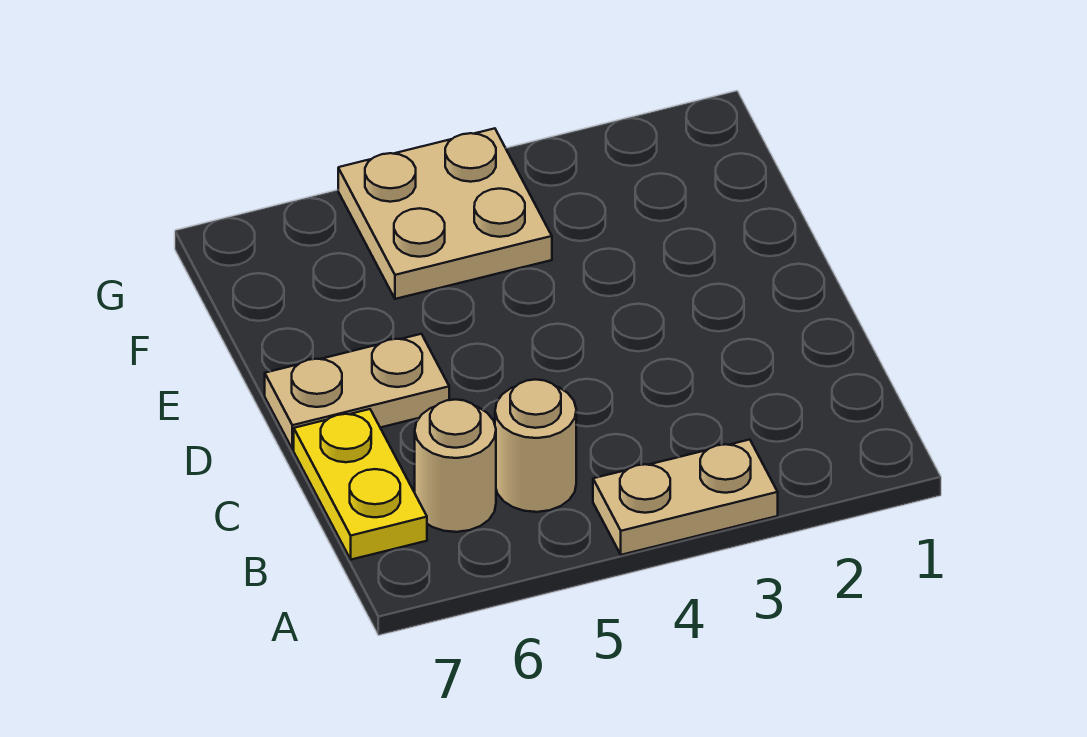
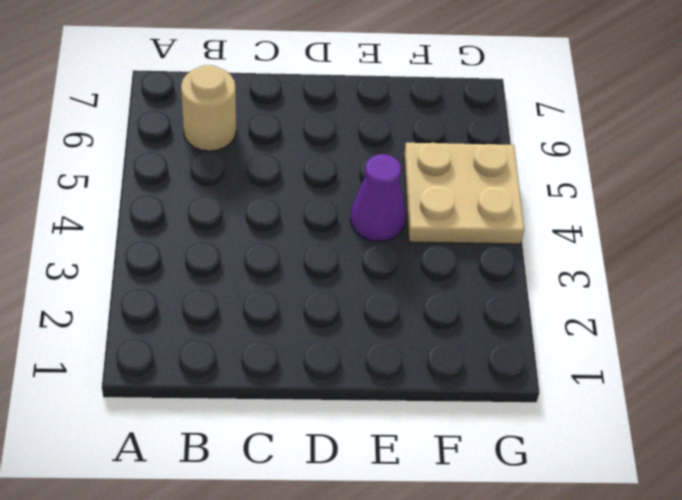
purple 1x1 cone [351,154,406,242] -> none
none -> tan 1x2 plate [593,440,778,555]
none -> tan 1x1 round brick [495,380,576,512]

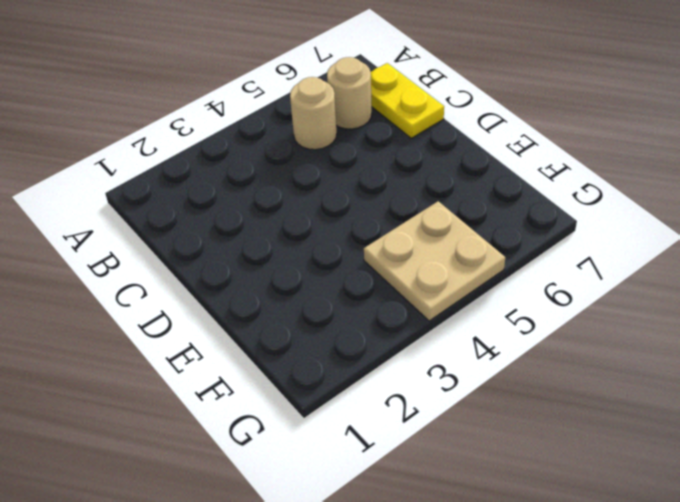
none -> tan 1x2 plate [593,440,778,555]
none -> tan 1x2 plate [265,334,449,449]

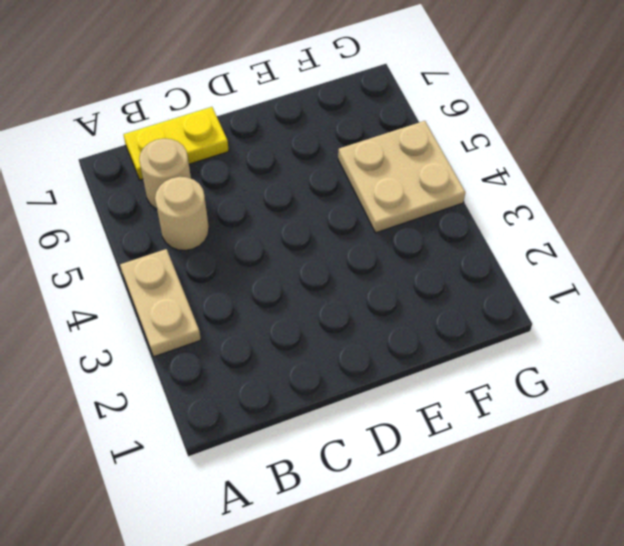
none -> tan 1x2 plate [265,334,449,449]

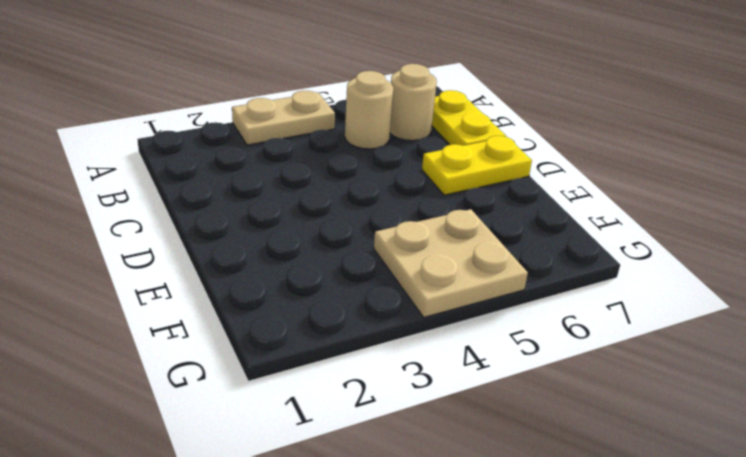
yellow 1x2 plate [422,136,532,195] -> tan 1x2 plate [265,334,449,449]

